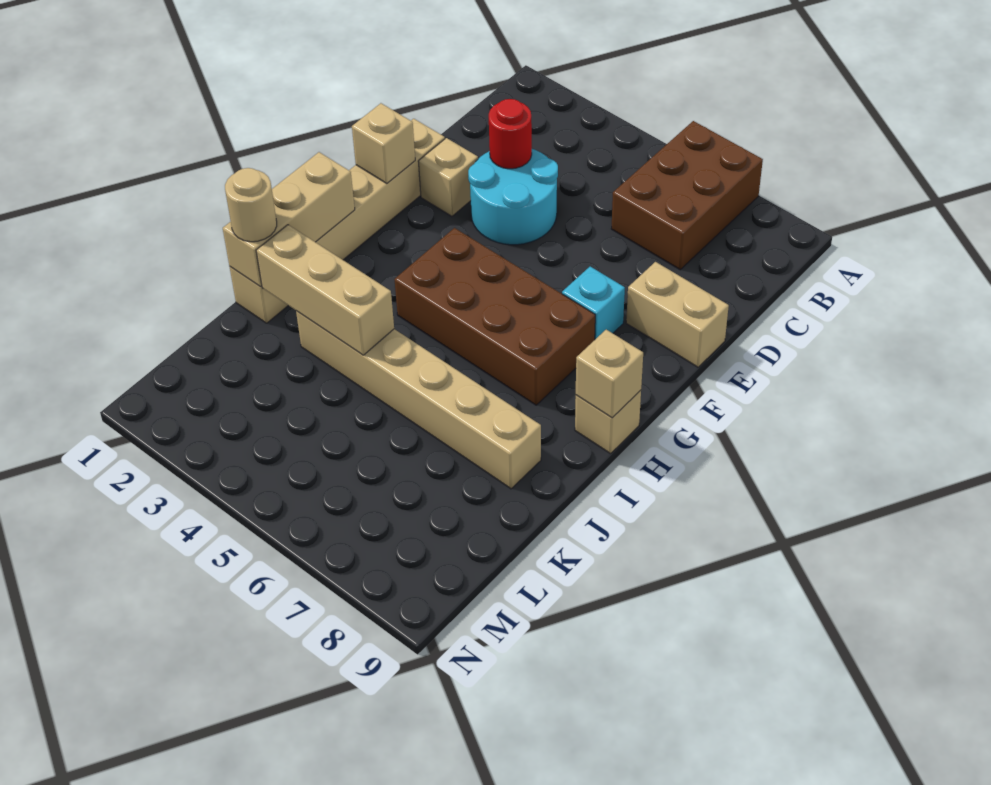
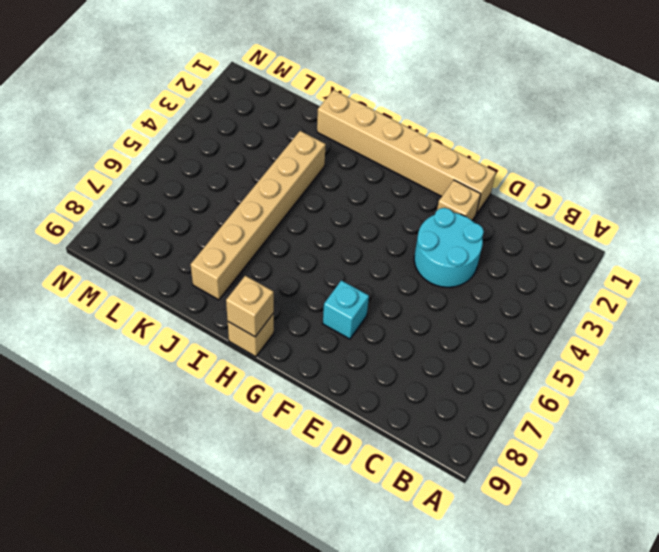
none -> brown 2x3 brick [611,121,763,270]
none -> tan 1x2 brick [626,262,729,367]
none -> brown 2x4 brick [394,228,595,405]

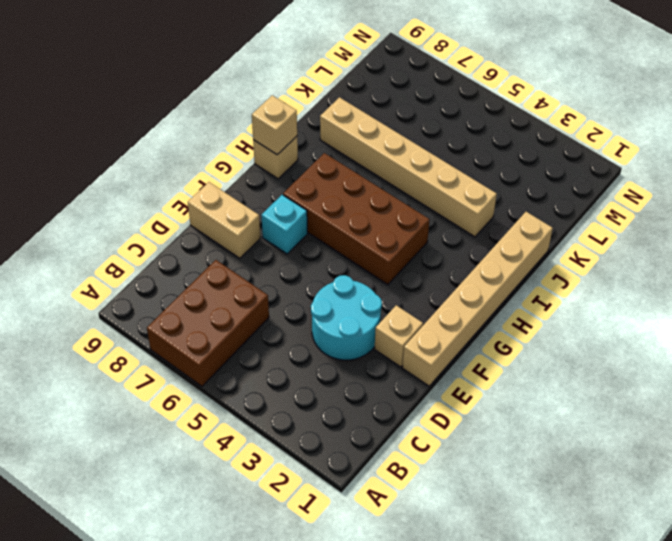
none -> red 1x1 round brick [489,99,532,169]
none -> tan 1x1 brick [352,103,415,184]
none -> tan 1x3 brick [223,152,355,287]

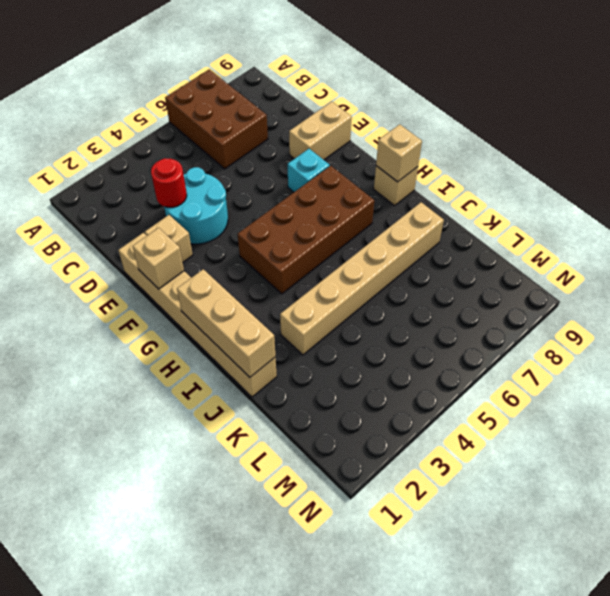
none -> tan 1x3 brick [256,225,394,355]
none -> tan 1x1 round brick [225,168,277,242]

